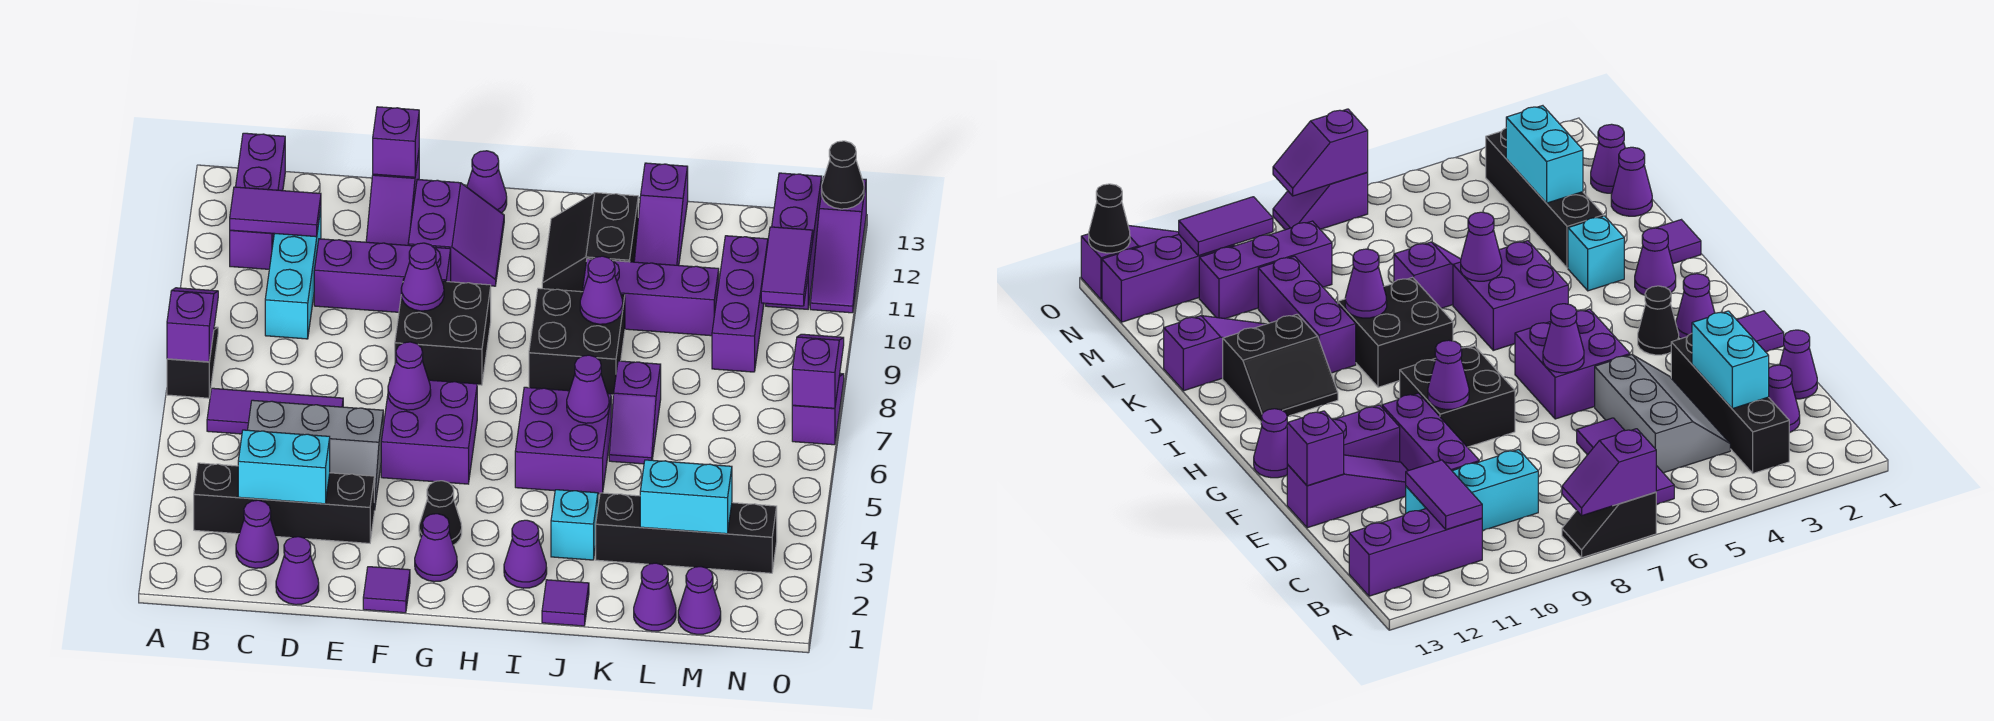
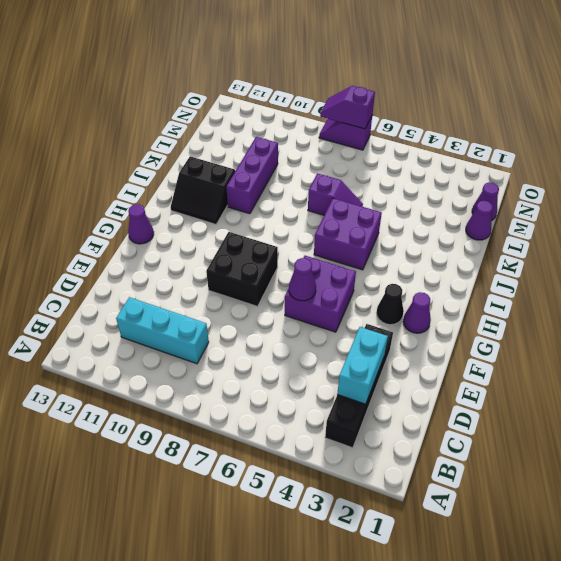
none -> black 1x2 slope [167,327,218,398]
none -> purple 1x3 tile [207,388,343,434]
none -> purple 1x3 brick [230,133,285,269]
none -> purple 1x1 cone [236,500,278,568]

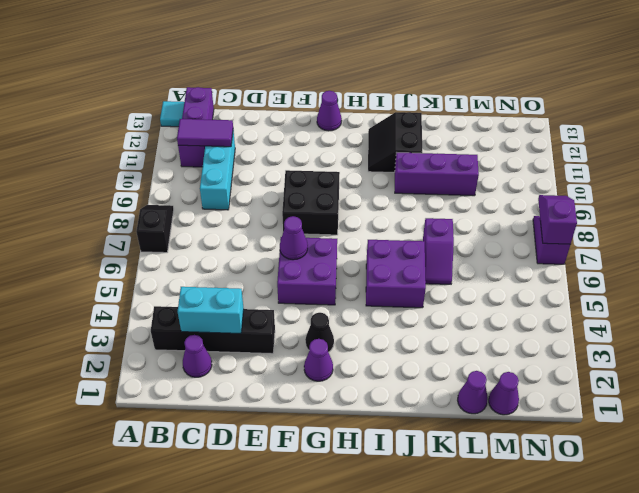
cyan 1x1 tile [160,101,184,127] -> none
none -> purple 1x3 tile [207,388,343,434]
none -> grey 2x3 slope [248,400,383,510]
none -> purple 1x1 cone [276,537,319,605]
none -> purple 1x3 brick [314,239,451,312]

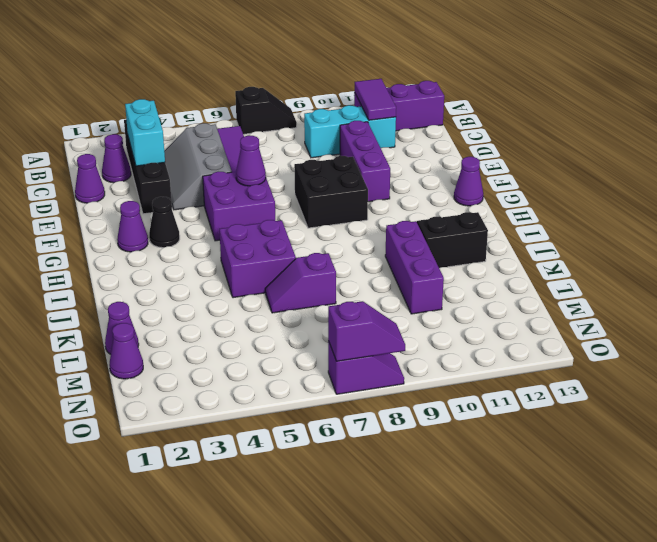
none -> purple 1x3 slope [366,153,419,245]
none -> purple 1x1 tile [363,567,410,613]
none -> purple 2x2 slope [408,179,504,286]
none -> purple 1x1 cone [504,520,547,588]

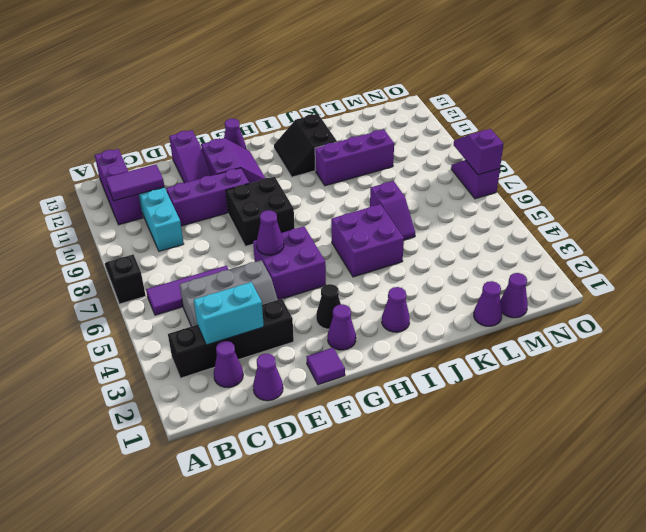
none -> black 2x2 brick [529,288,625,395]
none -> purple 1x1 tile [542,580,589,626]
none -> cyan 1x1 brick [551,490,598,560]
none -> black 1x4 brick [596,493,777,573]

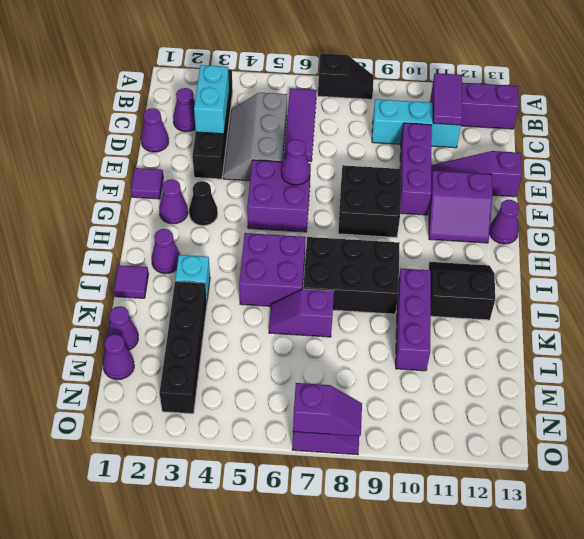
black 2x3 brick [303,237,400,314] -> black 2x2 brick [529,288,625,395]
none -> purple 1x3 slope [634,163,688,265]
none -> purple 1x3 brick [712,236,768,372]
none -> purple 1x3 brick [766,173,822,309]
none -> purple 1x3 slope [810,178,866,313]

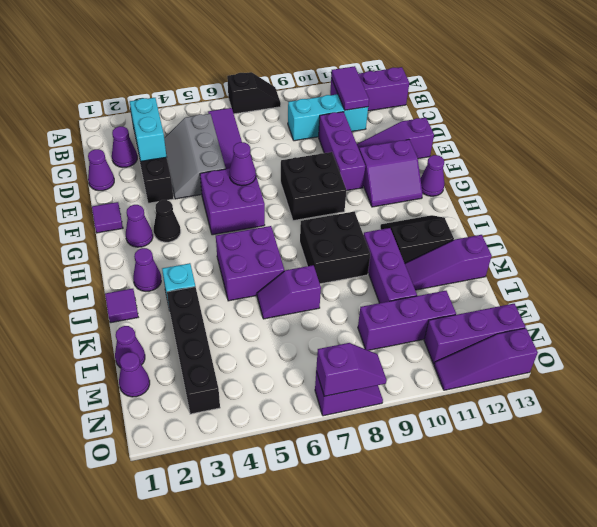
none -> purple 1x2 slope [167,288,218,362]
none -> purple 1x1 brick [373,107,419,177]
none -> purple 1x1 cone [401,243,444,311]
none -> purple 1x1 cone [567,355,609,423]

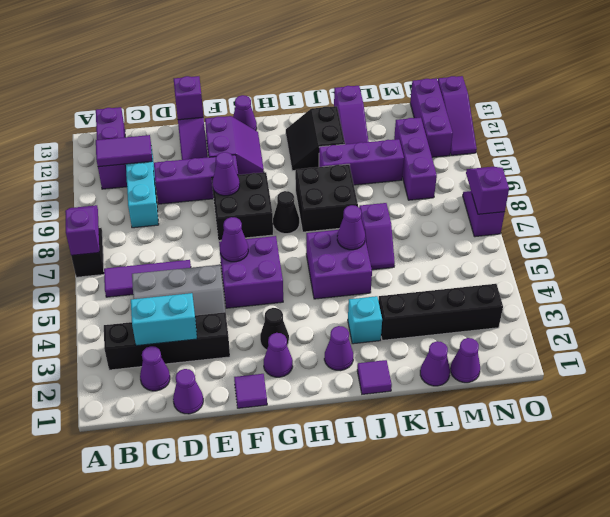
black 1x1 cone [273,191,299,234] -> black 1x1 cone moved to [822,141,864,209]
none -> purple 1x1 cone [580,256,623,324]
none -> cyan 1x2 brick [640,460,732,534]
none -> purple 1x2 tile [761,227,813,306]

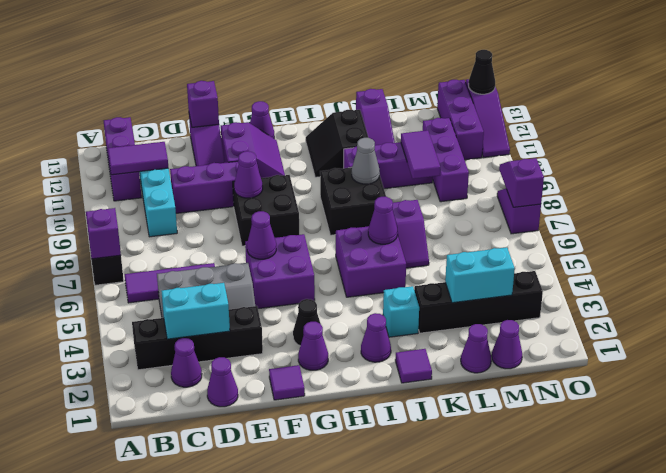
grey 1x1 cone [352,138,380,184] -> purple 1x1 cone [580,256,623,324]
purple 1x2 tile [401,130,440,179] -> purple 1x2 tile moved to [761,227,813,306]

